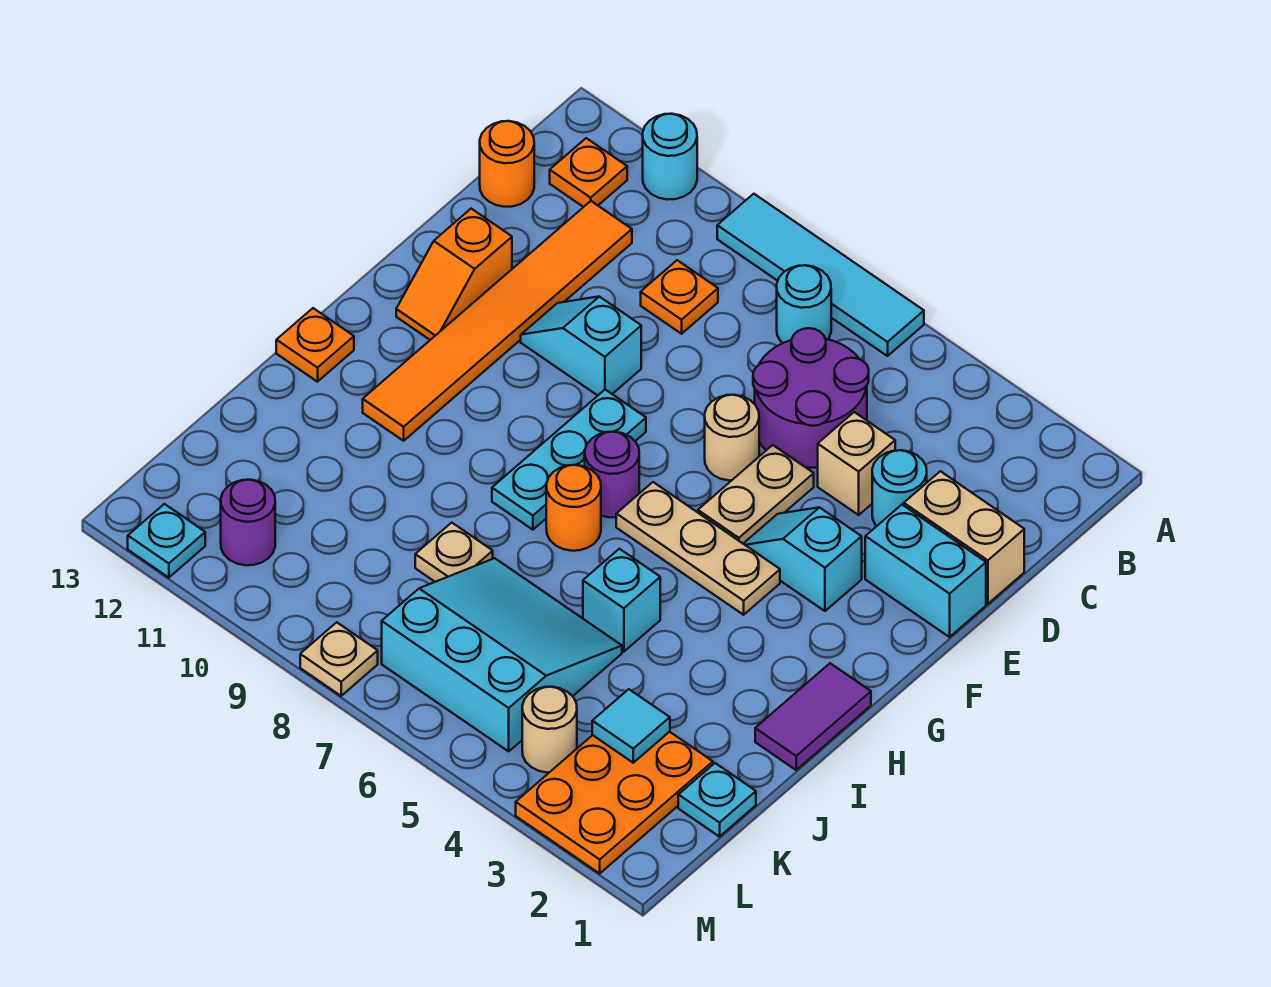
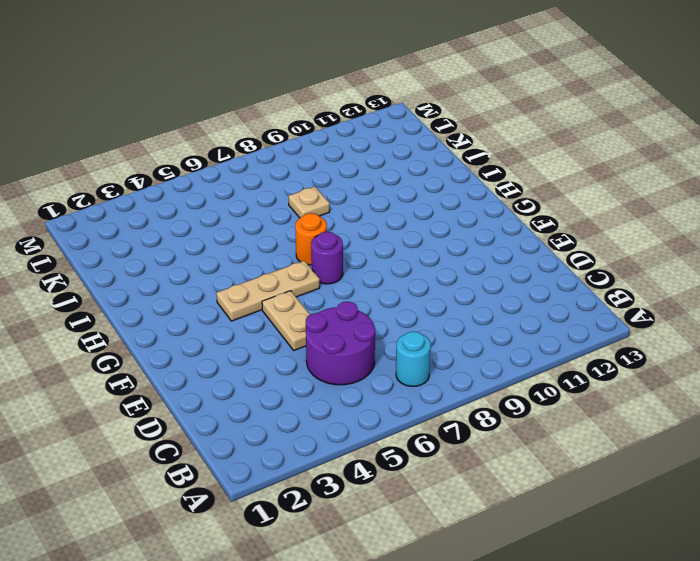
none -> cyan 1x4 tile [717,194,924,356]
none -> cyan 1x1 round brick [643,114,697,200]
none -> orange 1x1 plate [550,138,627,207]
none -> orange 1x1 plate [641,260,718,334]

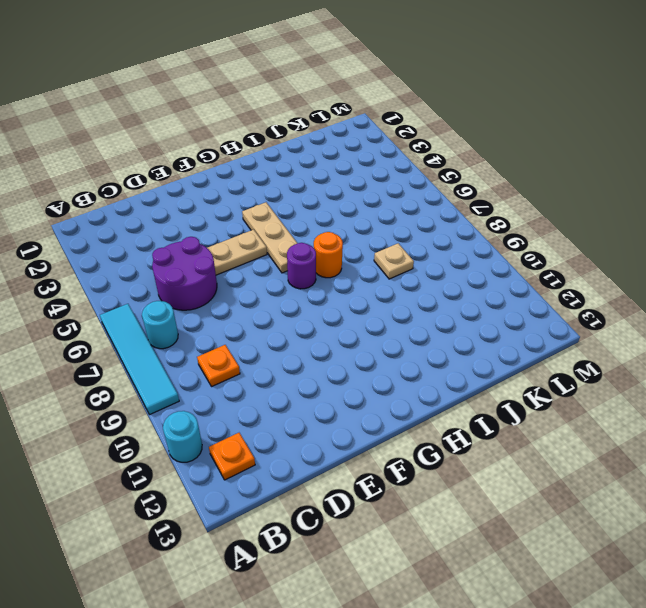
none -> orange 1x6 tile [363,201,632,441]
none -> orange 1x1 round brick [480,121,534,207]
none -> tan 1x2 brick [904,471,1024,604]
none -> cyan 1x1 round brick [872,450,927,526]

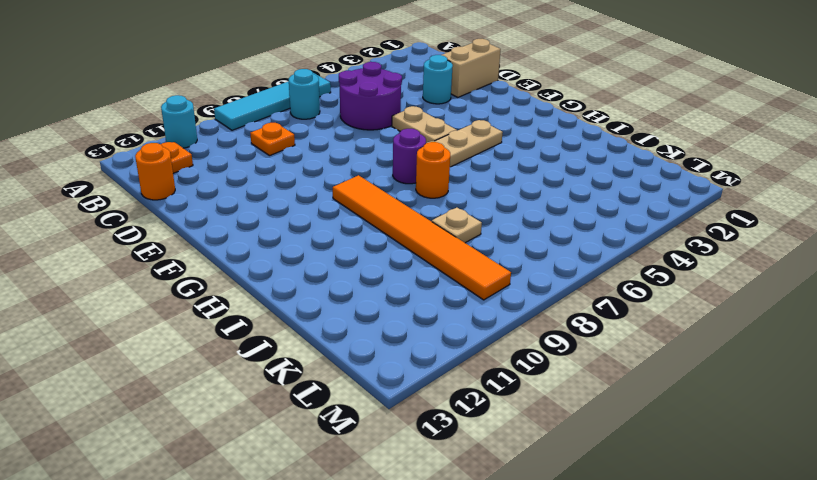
orange 1x6 tile [333,175,511,300] -> orange 1x6 tile moved to [363,201,632,441]
none -> tan 1x1 brick [818,412,895,515]
none -> cyan 1x2 brick [865,505,986,637]
none -> tan 1x1 round brick [705,395,759,481]
none -> cyan 1x2 slope [521,297,641,395]

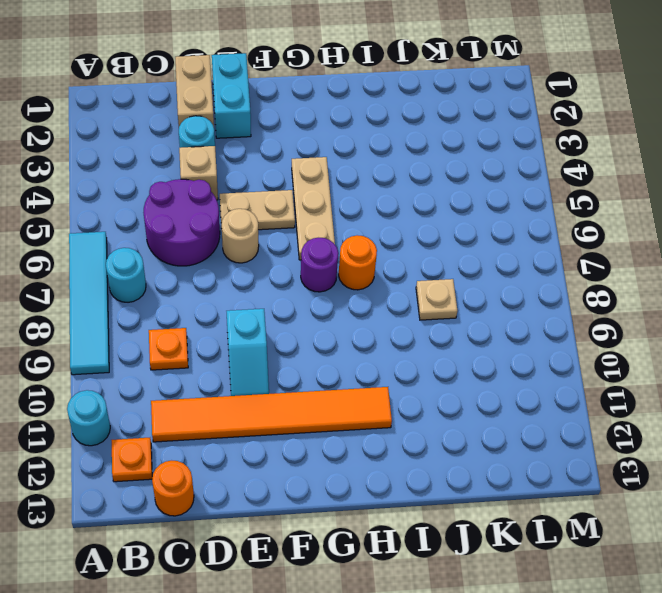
none -> orange 1x2 slope [396,209,512,340]
none -> cyan 1x2 slope [743,507,862,611]
none -> cyan 1x3 plate [492,390,646,530]
none -> purple 1x2 tile [755,663,871,770]

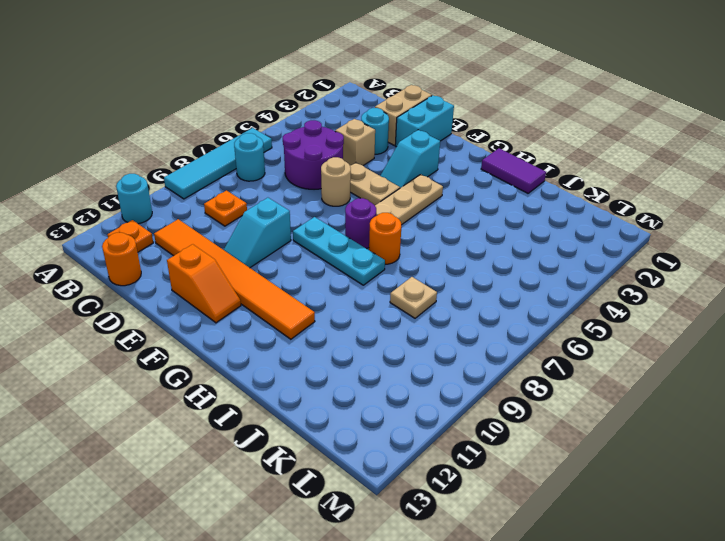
none -> orange 1x1 plate [276,308,354,382]
none -> cyan 1x1 brick [583,549,660,652]
none -> cyan 3x3 slope [382,558,622,751]
none -> cyan 1x1 plate [678,763,756,837]

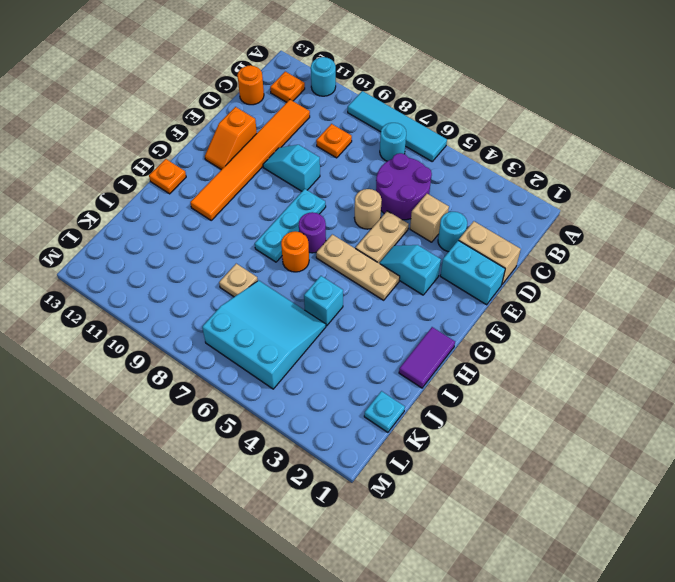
none -> orange 2x3 plate [516,732,713,873]
none -> tan 1x1 round brick [522,687,577,773]
none -> purple 1x1 round brick [221,480,275,565]
none -> tan 1x1 plate [300,622,378,696]

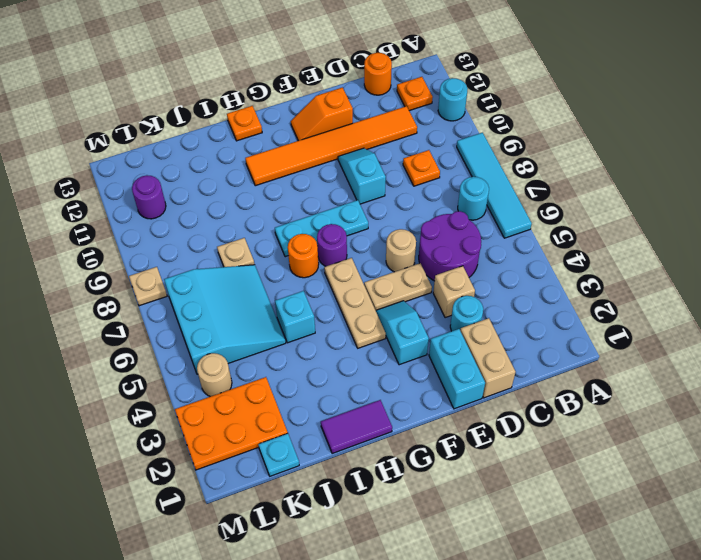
none -> cyan 1x1 plate [128,504,205,578]
none -> cyan 1x1 tile [592,689,670,763]

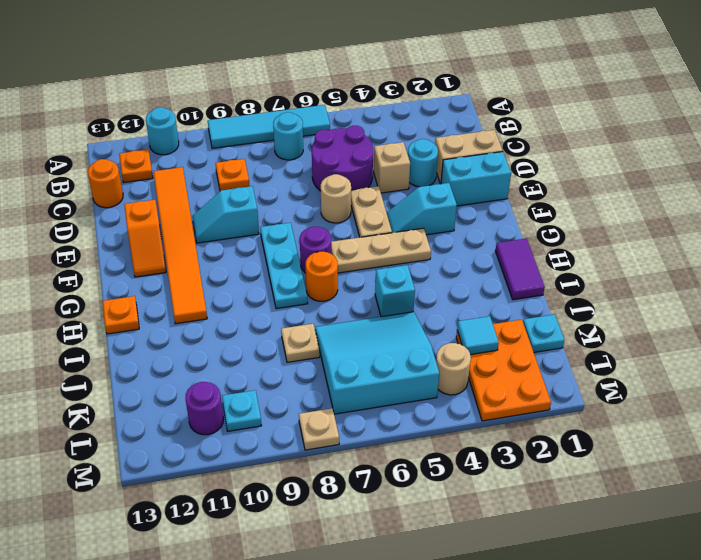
cyan 1x1 plate [222,390,261,431] -> cyan 1x1 plate moved to [128,504,205,578]

